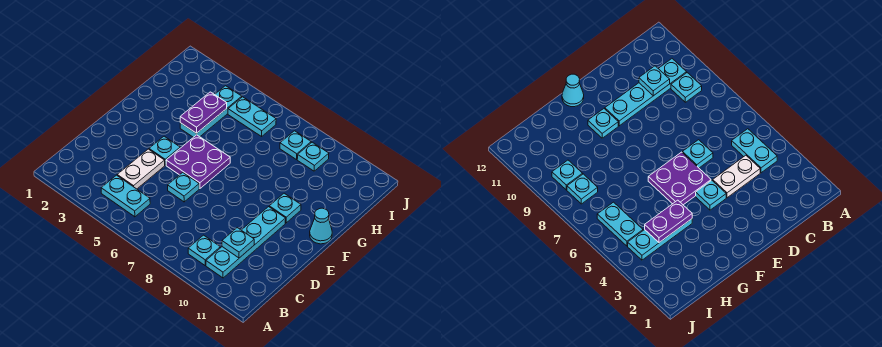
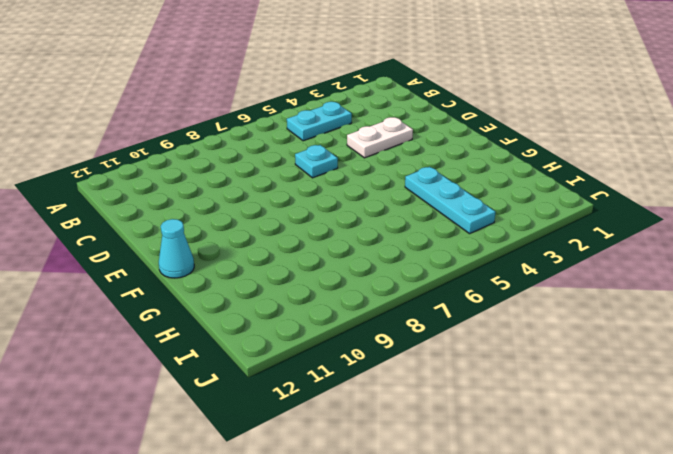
white 1x2 plate [347,117,413,158] -> white 1x2 plate turned to [117,149,165,189]
none -> cyan 1x1 plate [188,235,220,265]
none -> cyan 1x4 plate [206,207,286,278]
none -> cyan 1x1 plate [149,136,180,165]

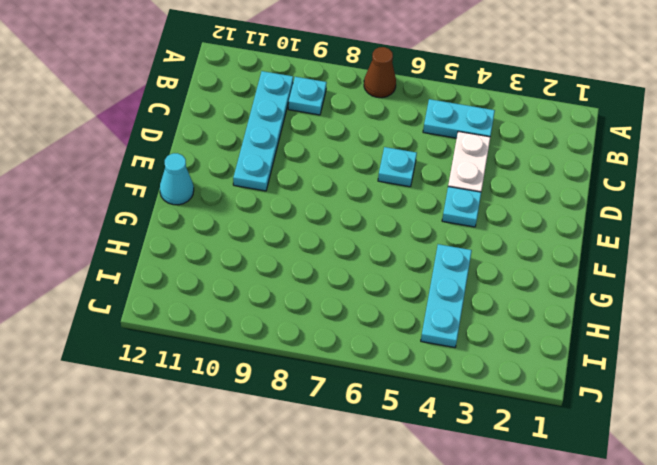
brown 1x1 cone [364,47,396,98] -> none
none -> purple 2x2 plate [166,135,230,189]
none -> cyan 1x1 plate [269,193,301,223]
none -> cyan 1x2 plate [228,97,276,136]

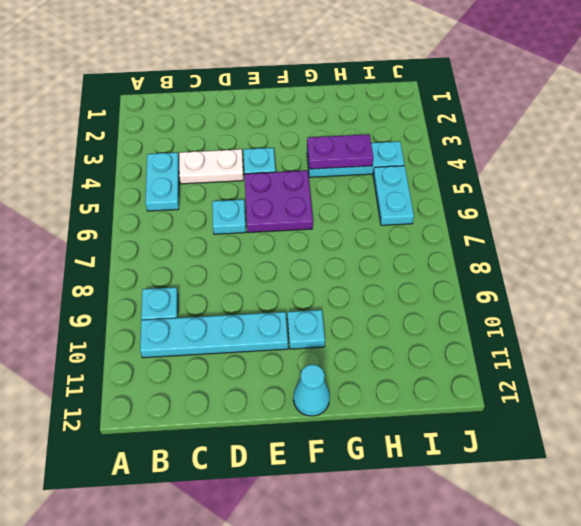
none -> cyan 1x1 plate [280,131,311,160]
none -> cyan 1x1 plate [297,142,329,171]
none -> cyan 1x1 plate [222,228,254,258]

